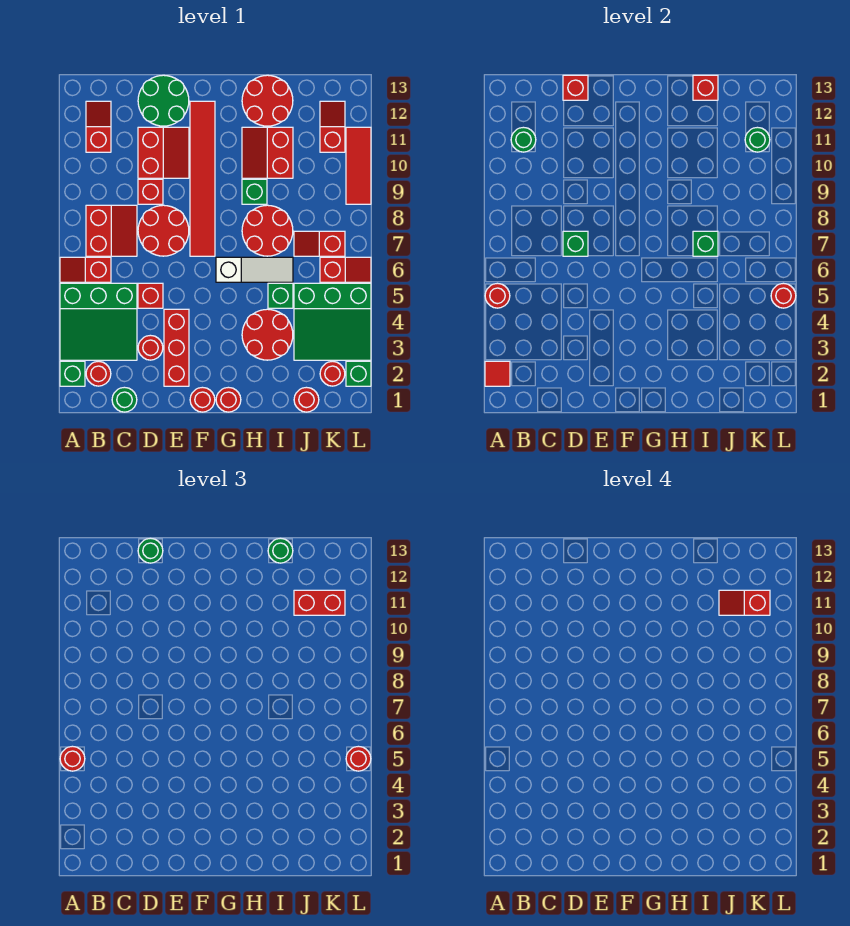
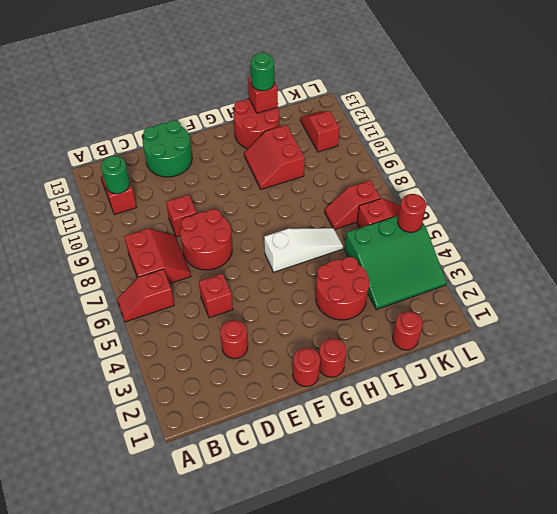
none -> green 1x1 brick [60,361,85,386]
none -> green 3x3 slope [60,283,137,360]
none -> red 1x1 round brick [86,361,111,386]
none -> green 1x1 round brick [112,387,137,412]

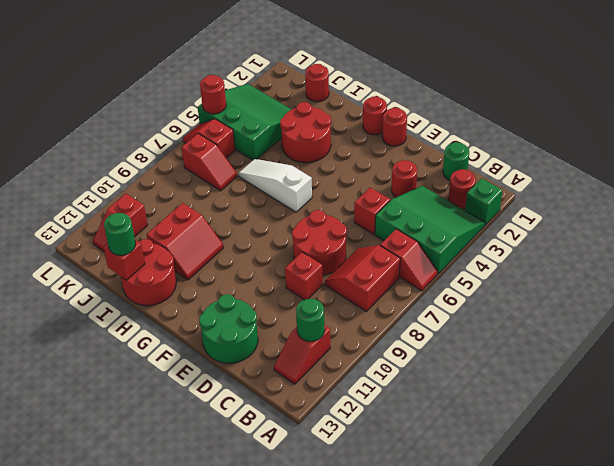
none -> red 2x2 slope [138,127,189,178]
none -> red 1x3 brick [164,309,189,386]
none -> red 1x6 tile [190,101,215,256]
none -> red 2x2 round brick [242,205,293,256]

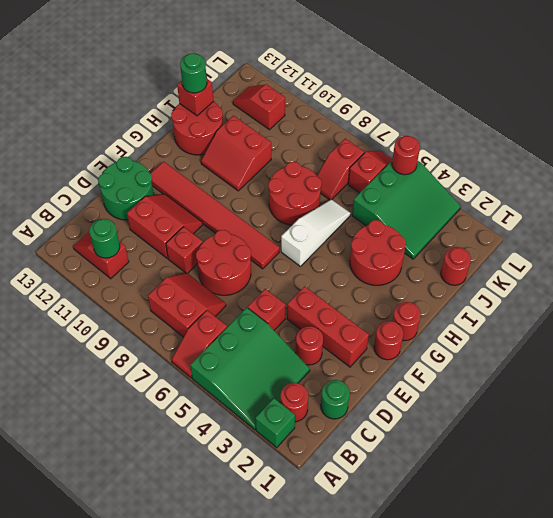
none -> green 1x1 brick [242,179,267,204]
none -> green 1x1 brick [268,283,293,308]
none -> red 1x1 round brick [320,361,345,386]
none -> green 1x1 brick [346,361,371,386]

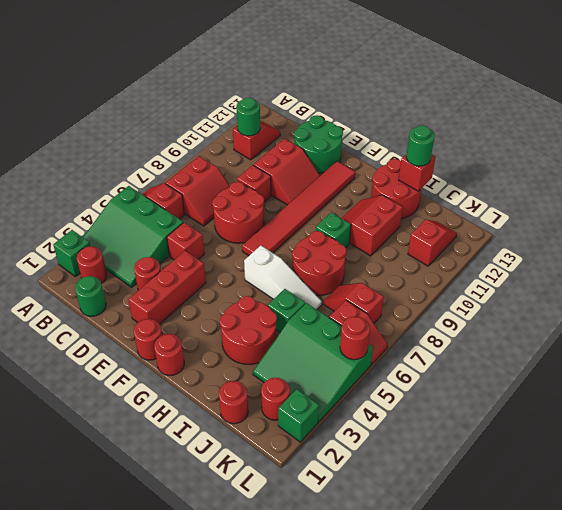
none -> red 1x3 tile [346,127,371,204]
none -> red 1x1 tile [485,361,510,386]
none -> red 1x1 round brick [485,283,510,308]
none -> green 1x1 brick [563,231,588,256]

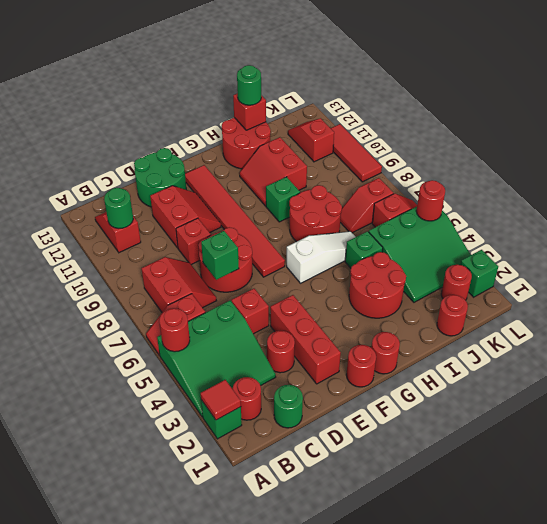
none -> red 1x1 brick [563,75,588,100]
none -> green 1x1 brick [693,231,718,256]
none -> green 1x1 round brick [745,127,770,152]
none -> red 1x1 round brick [60,746,85,771]

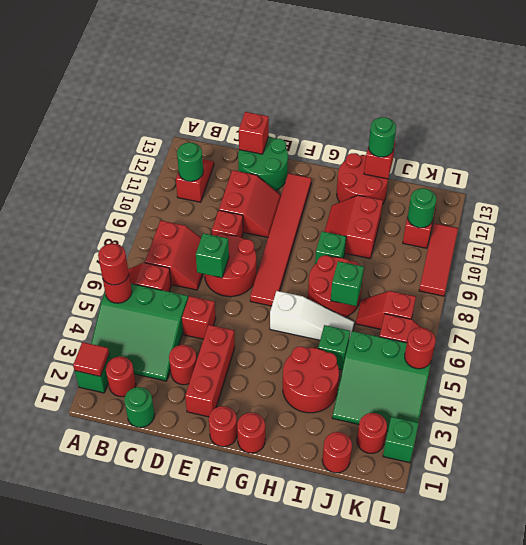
none -> green 1x1 round brick [138,538,163,563]
none -> red 1x2 brick [294,590,345,615]
none -> red 1x1 round brick [346,746,371,771]
none -> red 1x2 slope [719,590,770,615]

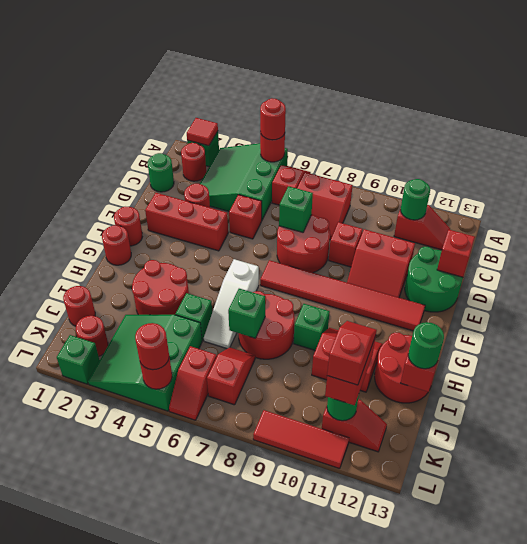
none -> green 1x1 round brick [138,538,163,563]

